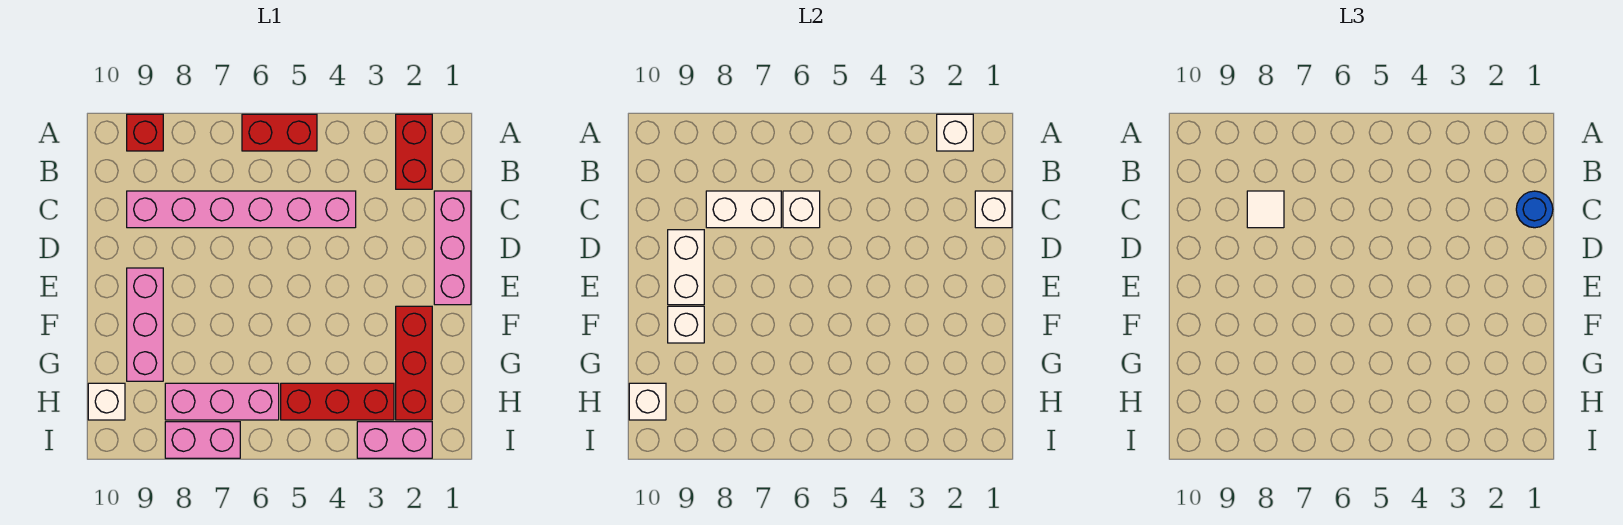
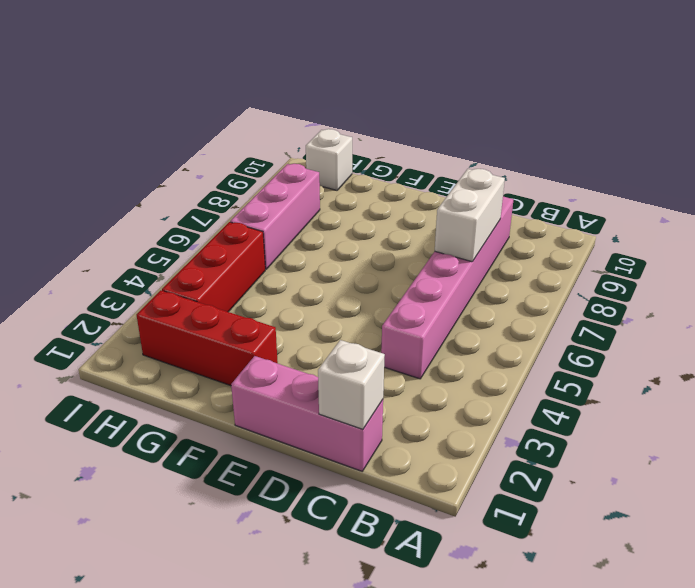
none -> red 1x2 brick [396,114,432,189]
none -> red 1x2 brick [242,114,317,151]
none -> red 1x1 brick [127,114,163,151]

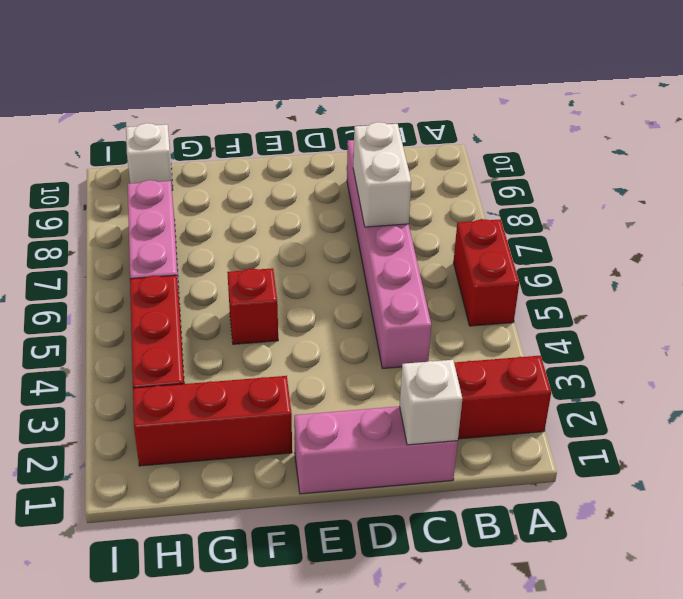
red 1x1 brick [227,268,278,344] -> red 1x1 brick moved to [127,114,163,151]
none -> pink 1x3 brick [127,268,163,381]
none -> pink 1x2 brick [357,422,432,458]
none -> pink 1x2 brick [165,422,240,458]

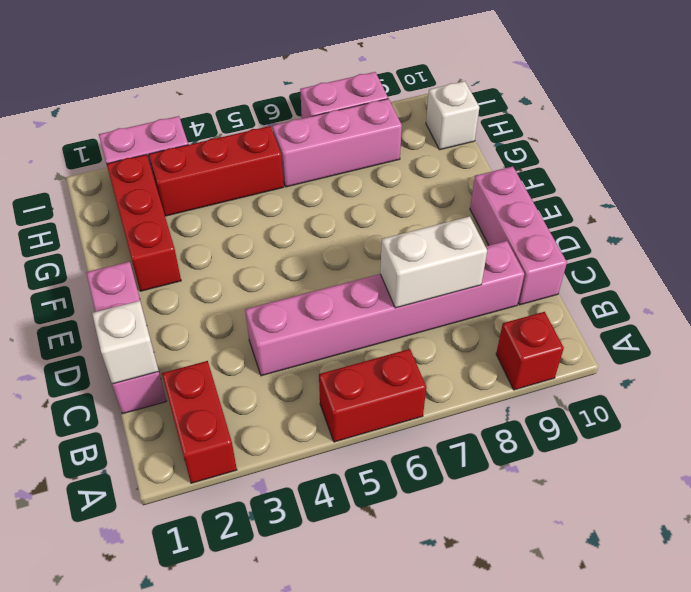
pink 1x3 brick [470,166,567,305] -> pink 1x3 brick moved to [127,268,163,381]
none -> white 1x1 brick [937,114,973,151]
none -> white 1x1 brick [783,191,820,228]
none -> white 1x2 brick [668,230,704,305]

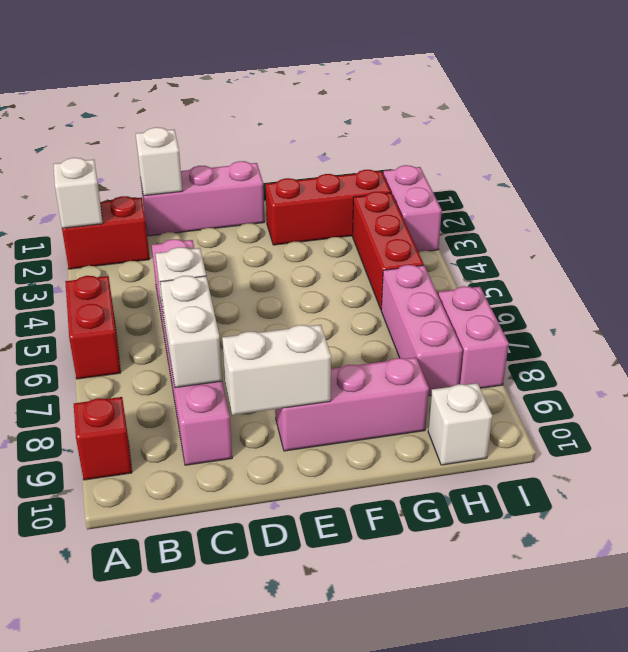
none -> white 1x1 brick [668,306,704,343]
none -> white 1x1 brick [629,383,666,420]
none -> blue 1x1 round brick [1516,191,1553,228]

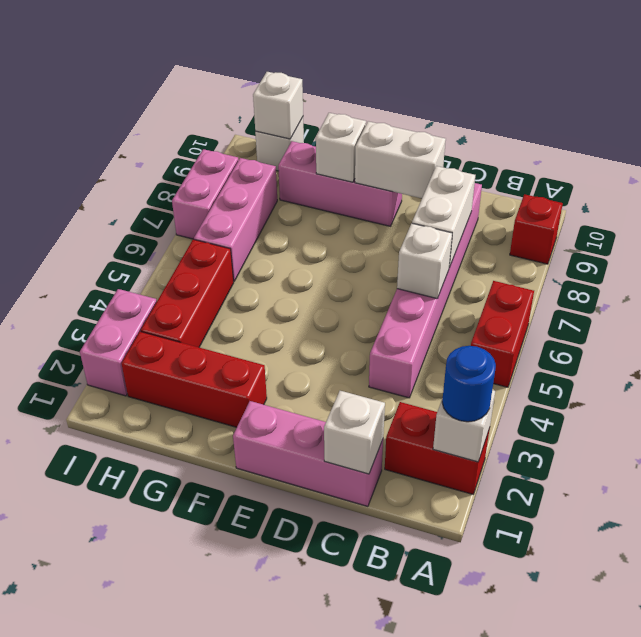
blue 1x1 round brick [442,346,496,422] -> blue 1x1 round brick moved to [1516,191,1553,228]
none -> white 1x1 tile [1247,191,1284,228]

